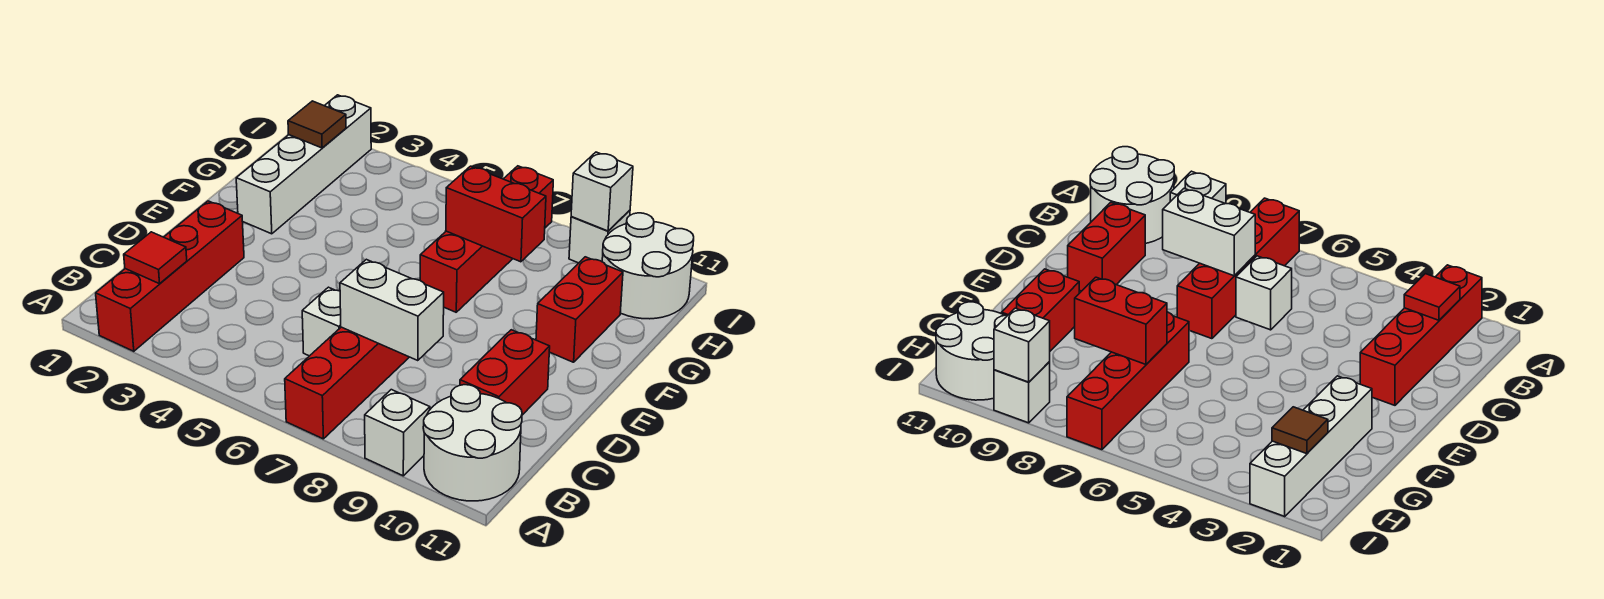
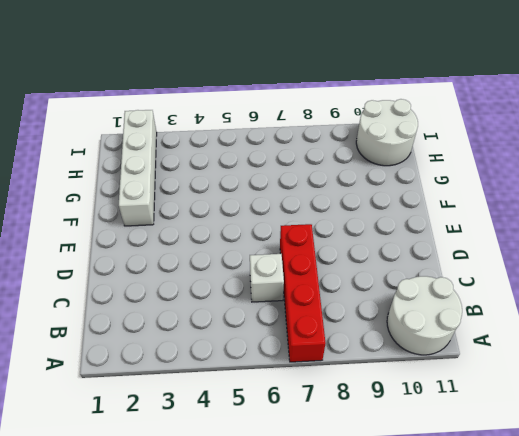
none -> red 1x4 brick [96,201,244,351]
none -> white 1x1 brick [365,390,430,476]
none -> red 1x2 brick [460,330,550,415]

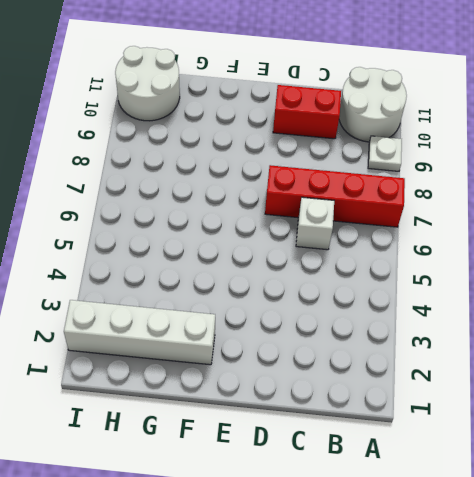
white 1x1 plate [368,136,402,171] -> white 1x1 brick [365,390,430,476]
none -> red 1x4 brick [96,201,244,351]
none -> red 1x4 brick [420,166,553,312]
none -> red 1x2 brick [536,257,623,362]

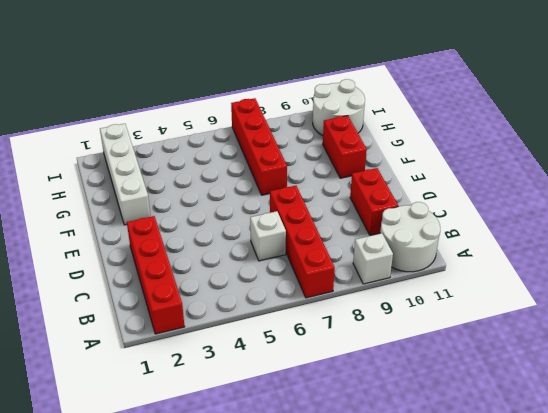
none -> white 1x1 brick [569,210,630,263]
none -> red 1x1 tile [124,232,187,284]
none -> white 1x2 brick [340,259,444,361]

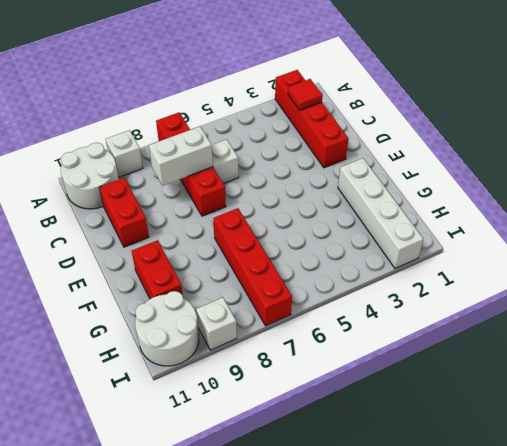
none -> red 1x2 brick [446,166,546,262]
none -> brown 1x1 tile [288,101,346,148]
none -> white 1x1 brick [571,152,633,231]

